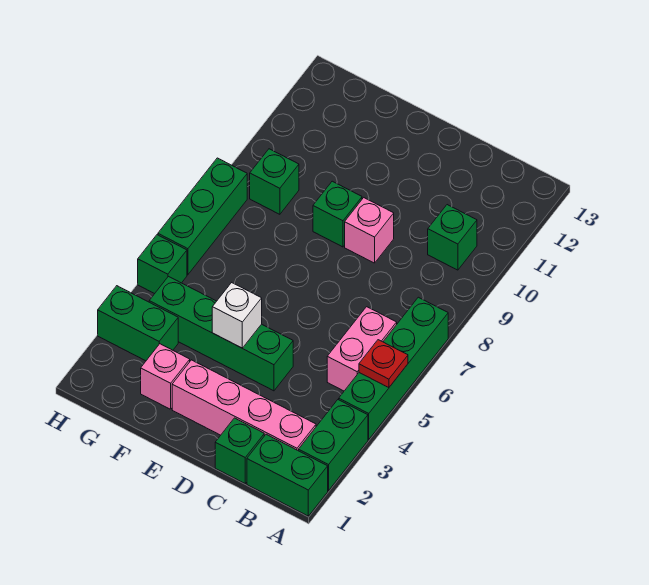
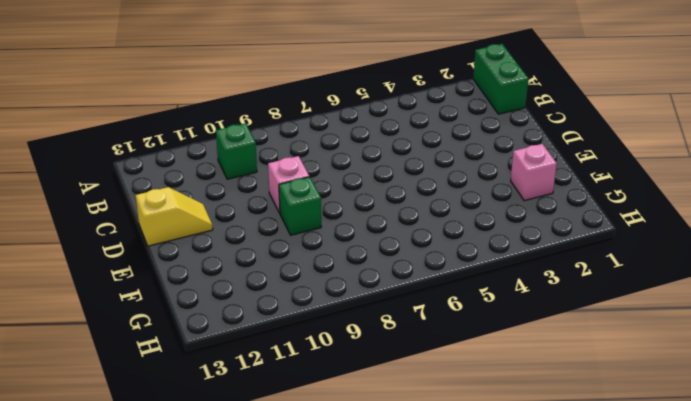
yellow 1x2 slope [136,187,213,246] -> none
none -> green 1x2 brick [299,400,368,491]
none -> green 1x4 brick [339,297,448,439]
none -> pink 1x4 brick [172,360,316,451]

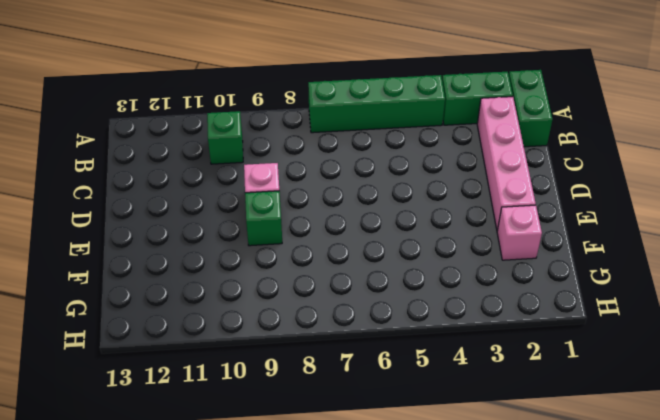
none -> pink 1x2 brick [327,307,397,391]
none -> green 1x1 brick [215,418,264,483]
none -> green 1x4 brick [149,277,293,391]

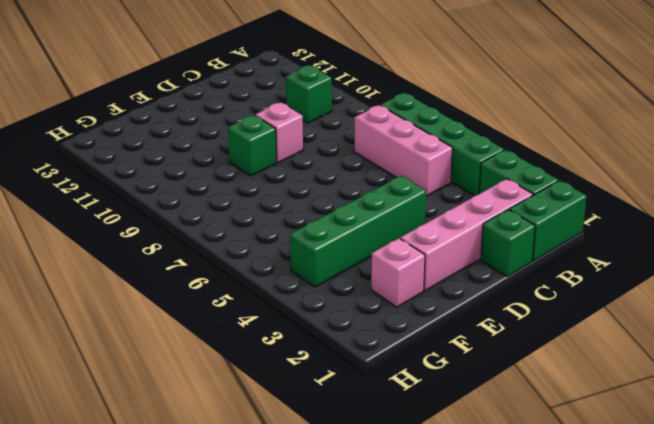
pink 1x3 brick [354,105,453,196] -> pink 1x2 brick [327,307,397,391]
none -> green 1x2 brick [98,286,178,361]
none -> green 1x1 brick [250,149,299,214]
none -> green 1x1 brick [138,235,187,294]

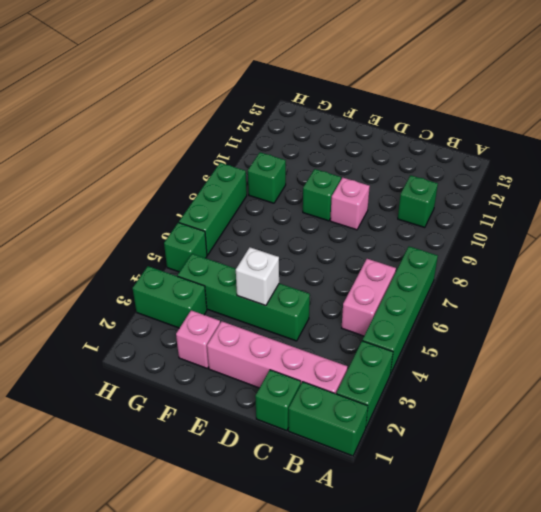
none -> red 1x1 plate [359,340,408,388]

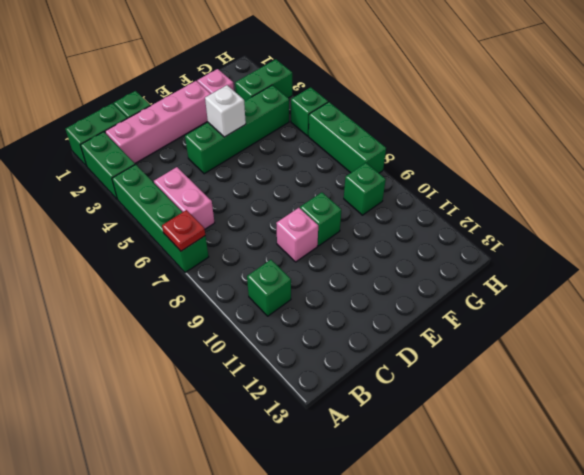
red 1x1 plate [162,210,205,251] -> red 1x1 plate moved to [359,340,408,388]

